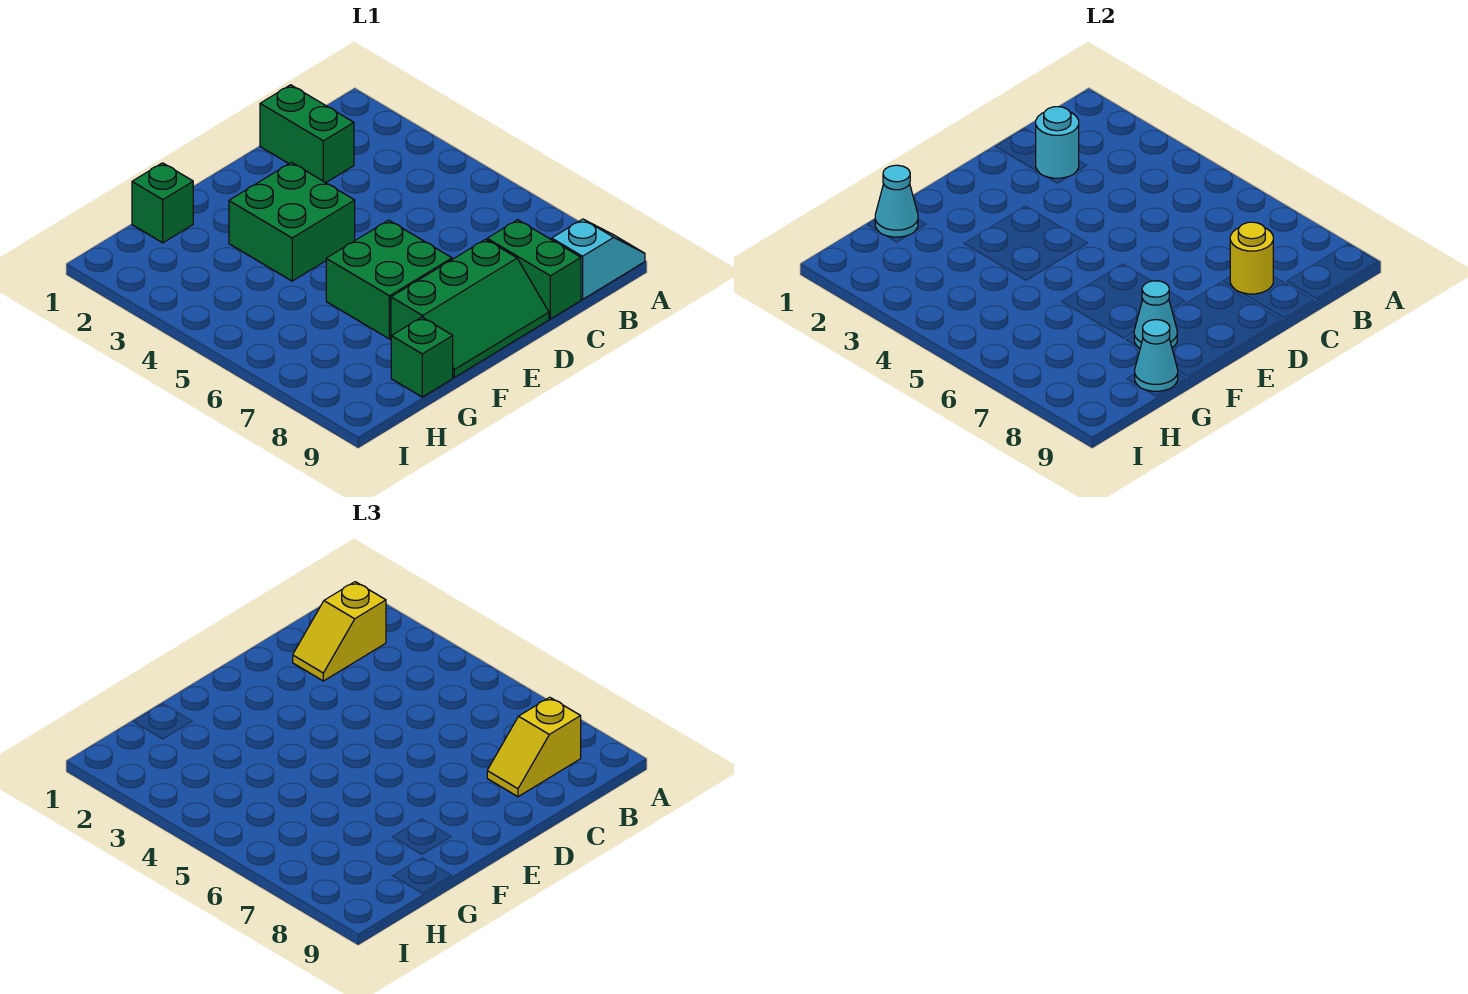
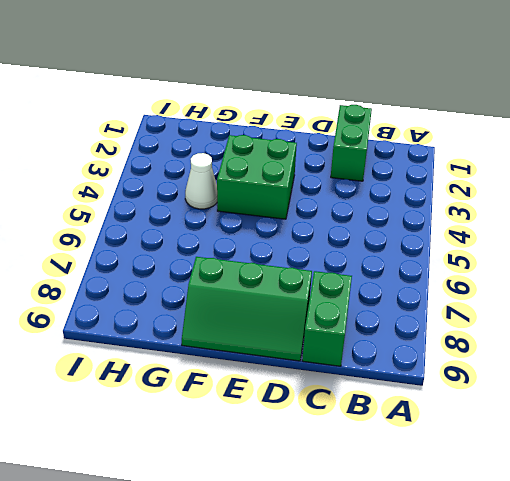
white 1x1 cone [185,153,217,209] -> none
none -> cyan 1x2 slope [552,219,645,299]
none -> green 2x2 brick [326,220,452,339]
none -> green 1x1 brick [132,163,193,243]

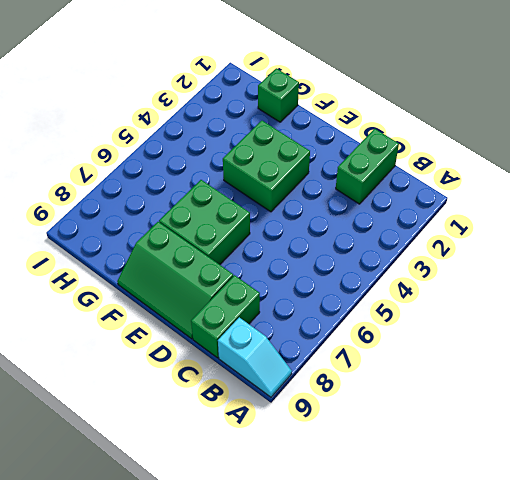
none -> green 1x1 brick [391,317,453,397]
none -> cyan 1x1 round brick [1036,107,1079,178]
none -> yellow 1x1 round brick [1230,222,1273,294]

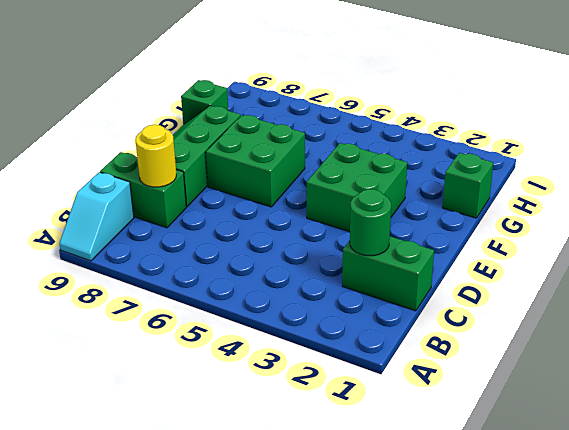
green 1x1 round brick [350,189,391,256] -> cyan 1x1 round brick [1036,107,1079,178]
none -> cyan 1x1 cone [1134,281,1177,348]
none -> cyan 1x1 cone [875,165,918,237]
none -> cyan 1x1 cone [1135,320,1178,391]

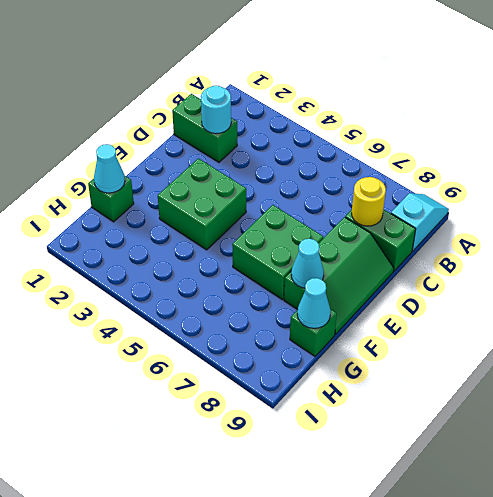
none -> yellow 1x2 slope [293,582,386,681]
none -> yellow 1x2 slope [487,697,581,797]

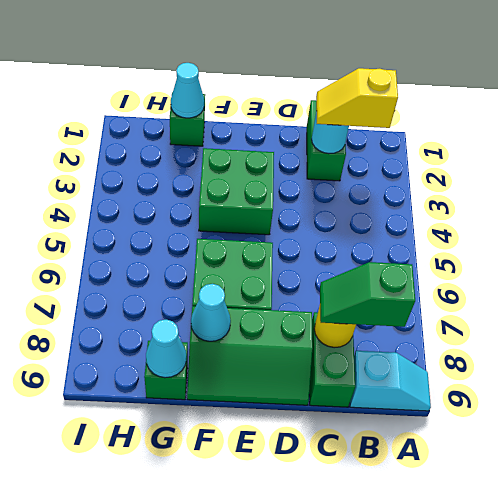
green 1x2 slope [320,262,415,327] -> yellow 1x2 slope [487,697,581,797]

